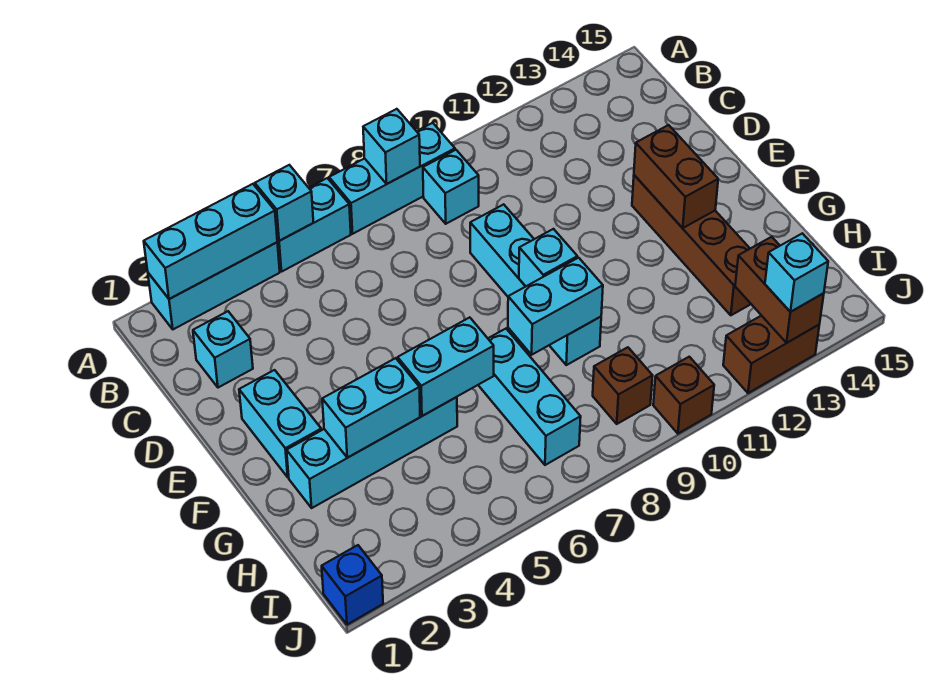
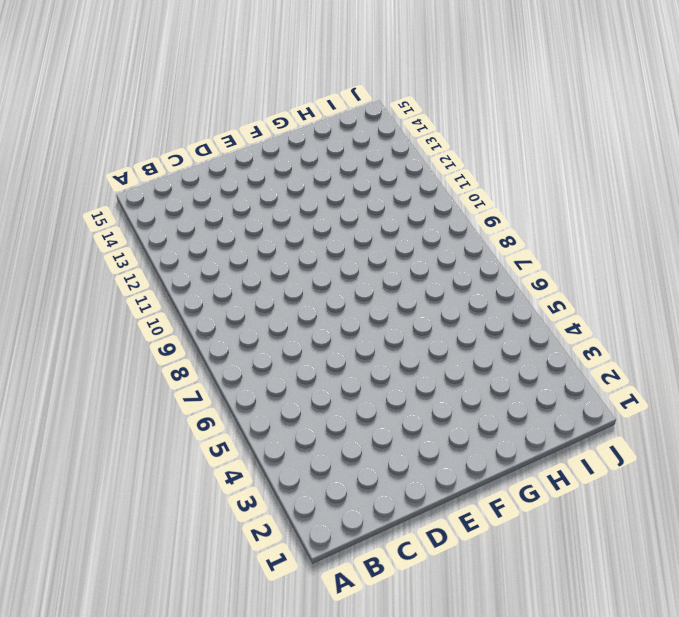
none -> cyan 1x3 brick [148,242,280,329]
none -> cyan 1x2 brick [277,178,351,271]
none -> cyan 1x3 brick [329,123,455,234]

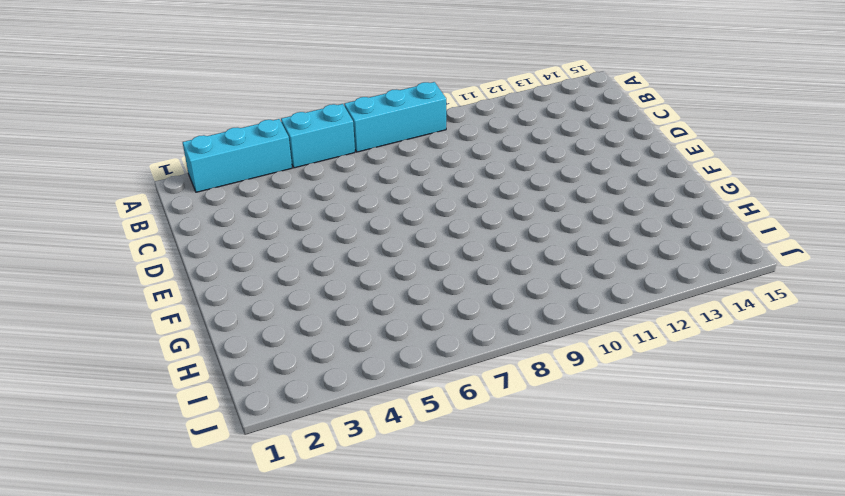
none -> cyan 1x1 brick [423,150,479,224]
none -> cyan 1x1 brick [193,311,253,388]
none -> cyan 1x4 brick [470,204,601,365]

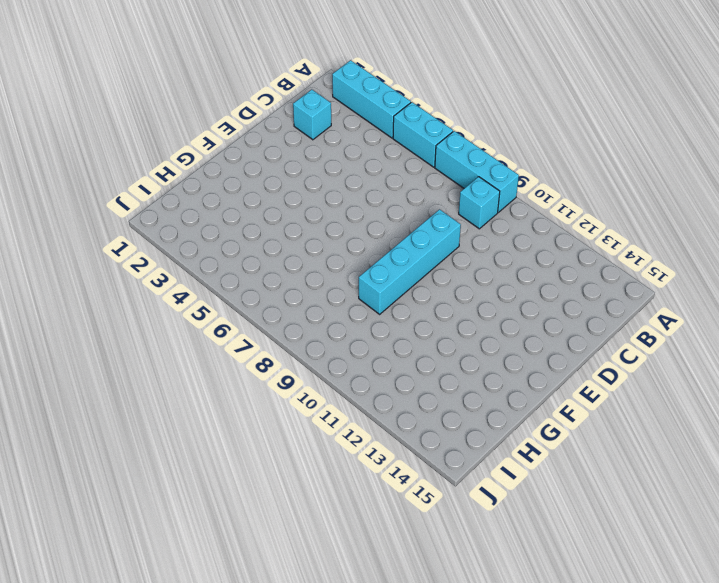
none -> cyan 1x2 brick [239,370,321,477]
none -> brown 1x4 brick [632,175,751,315]
none -> cyan 1x4 brick [287,397,457,508]

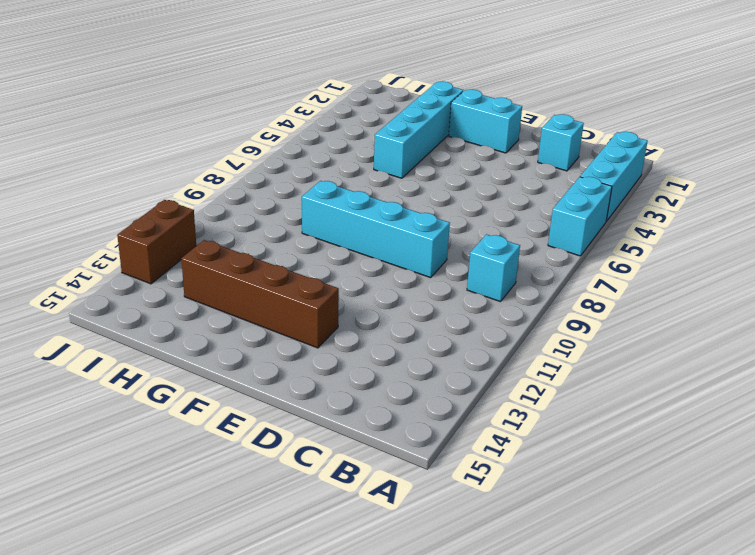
none -> cyan 1x3 brick [329,123,455,234]
none -> cyan 1x3 brick [479,329,581,465]
none -> brown 1x1 brick [593,347,653,424]

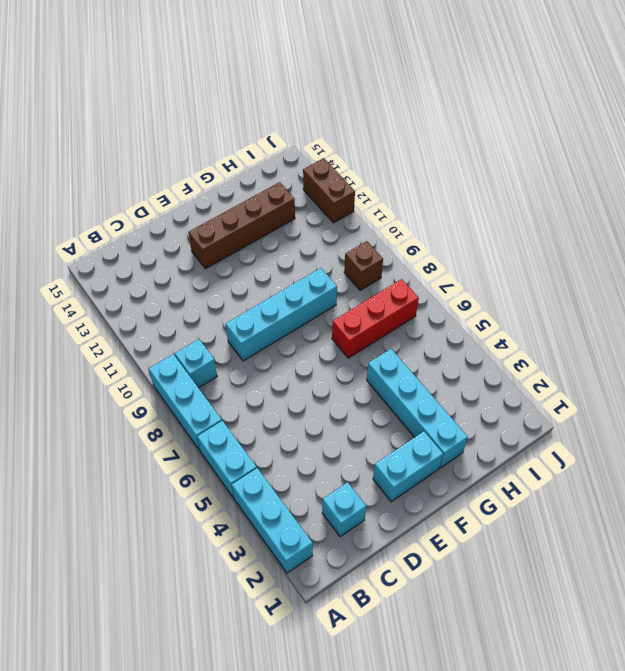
red 1x3 brick [332,279,419,358] -> cyan 1x3 brick [479,329,581,465]
none -> blue 1x1 brick [322,545,383,625]
none -> brown 1x1 brick [653,357,714,434]
none -> cyan 1x3 brick [144,184,277,299]

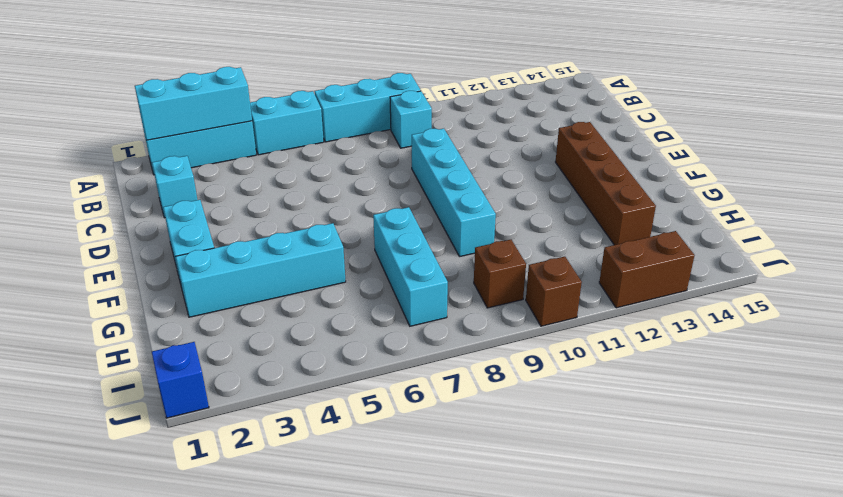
none -> cyan 1x1 brick [255,165,313,241]
none -> cyan 1x1 brick [363,109,420,184]
none -> brown 1x2 brick [634,125,718,228]

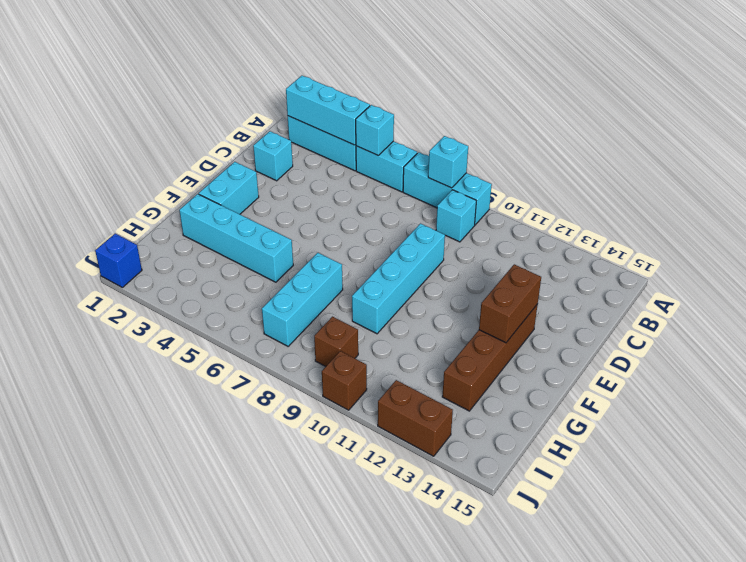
none -> cyan 1x1 brick [519,229,577,286]
none -> cyan 1x2 brick [322,358,420,458]
none -> cyan 1x2 brick [398,317,494,416]

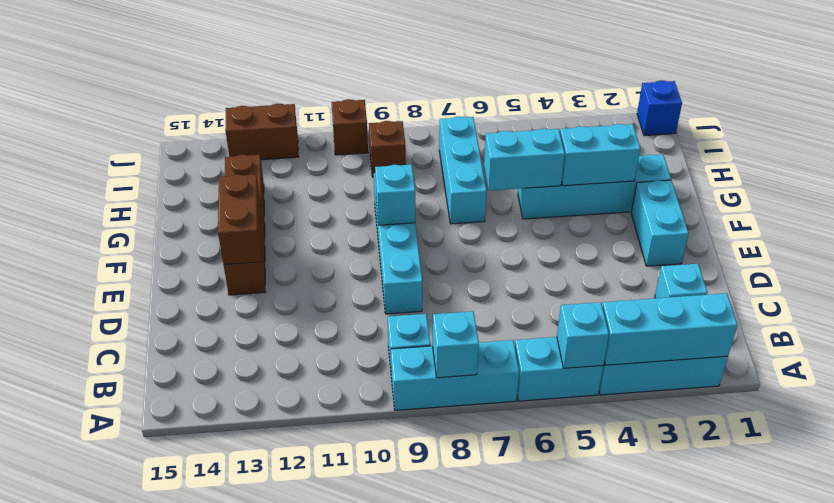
none -> cyan 1x2 brick [508,258,603,355]
none -> brown 1x2 brick [735,237,824,343]
none -> cyan 1x1 brick [765,233,828,312]

